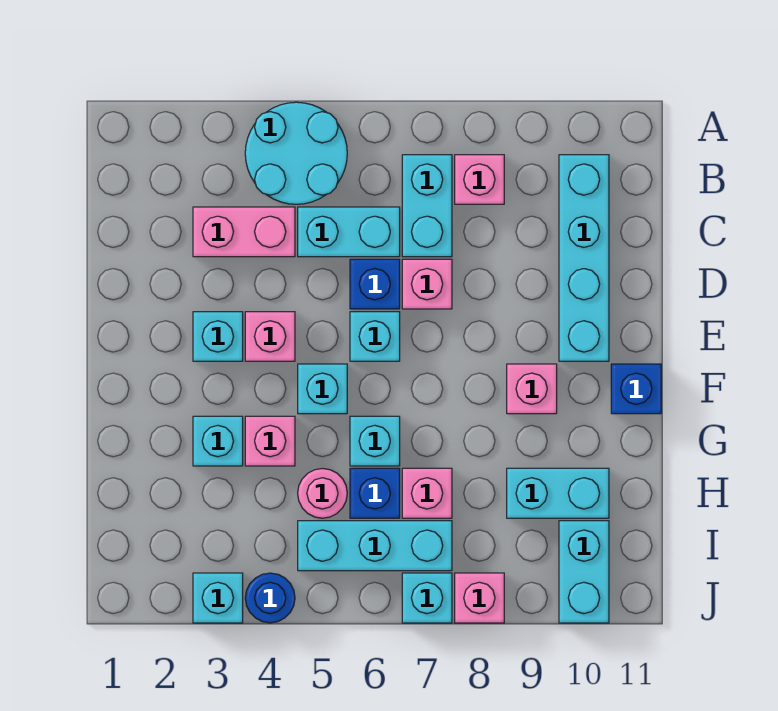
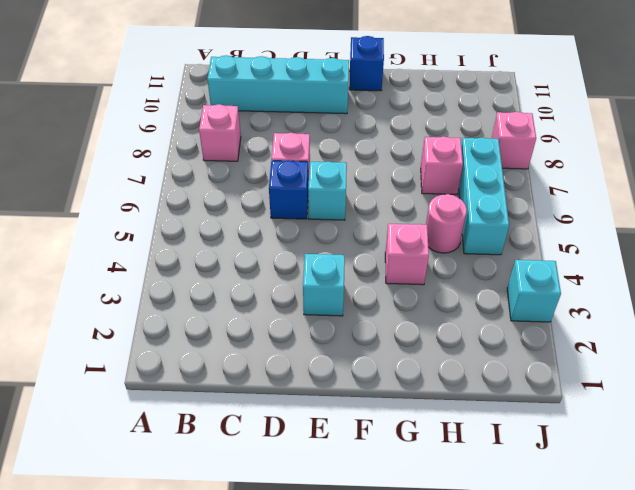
none -> cyan 2x2 round brick [245,102,347,204]
none -> cyan 1x2 brick [402,155,452,257]
none -> pink 1x2 brick [193,207,295,257]

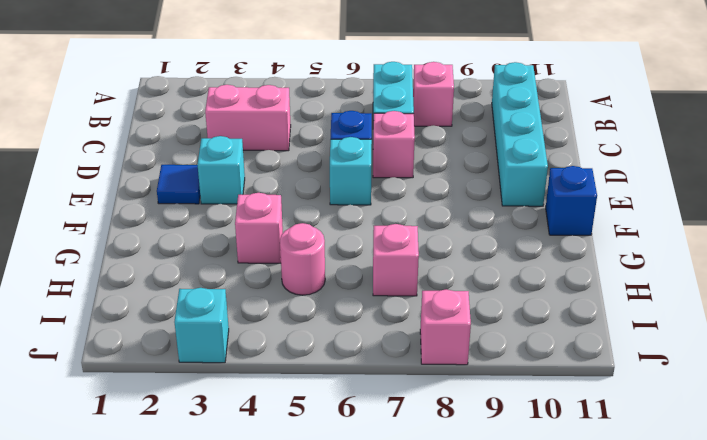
blue 1x1 tile [157,165,200,204] -> none
none -> cyan 2x2 round brick [245,102,347,204]
none -> cyan 1x2 brick [298,207,400,257]
none -> pink 1x1 brick [245,312,295,361]

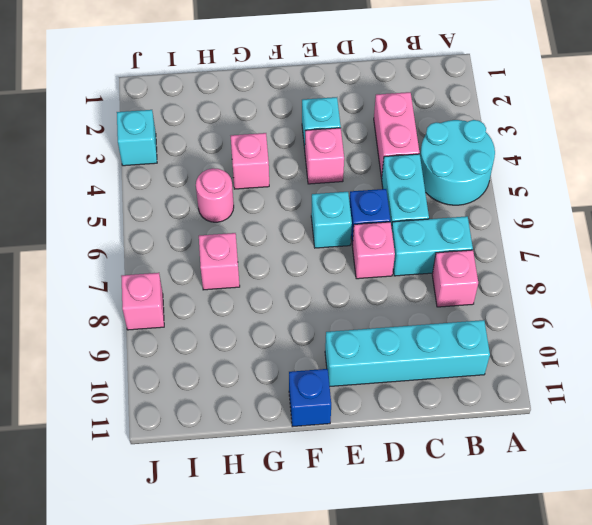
none -> cyan 1x1 brick [298,364,347,414]
none -> pink 1x1 brick [507,364,557,414]
none -> cyan 1x1 brick [193,416,243,466]

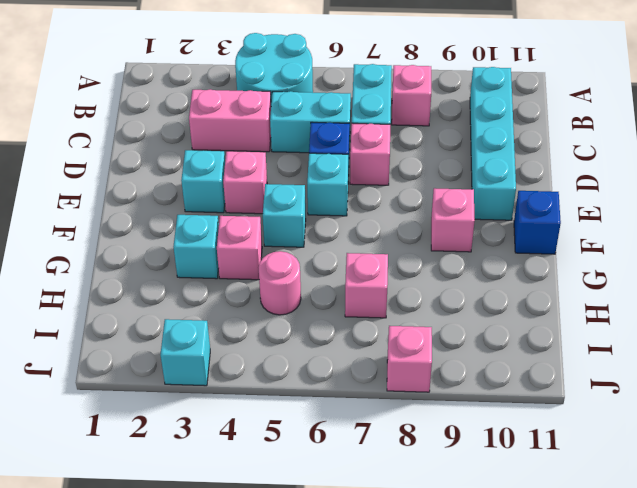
none -> cyan 1x1 brick [350,416,400,466]
none -> blue 1x1 brick [350,468,400,518]
none -> cyan 1x2 brick [507,468,609,518]

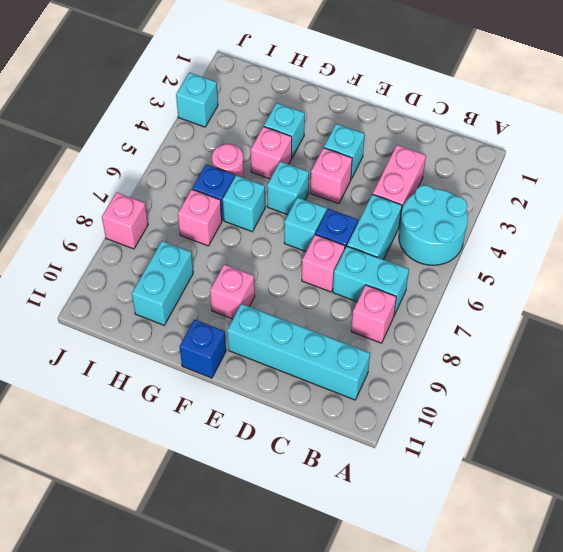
none -> cyan 1x3 brick [298,521,452,571]
none -> cyan 1x2 brick [559,521,609,623]
none -> blue 1x1 round brick [245,573,295,623]

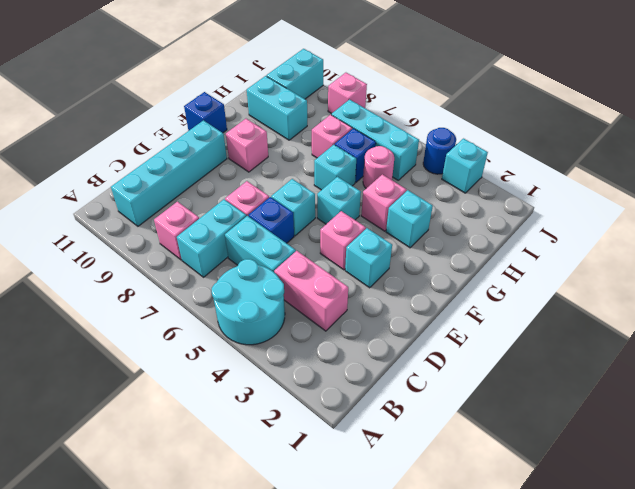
none -> cyan 1x1 brick [402,573,452,623]

